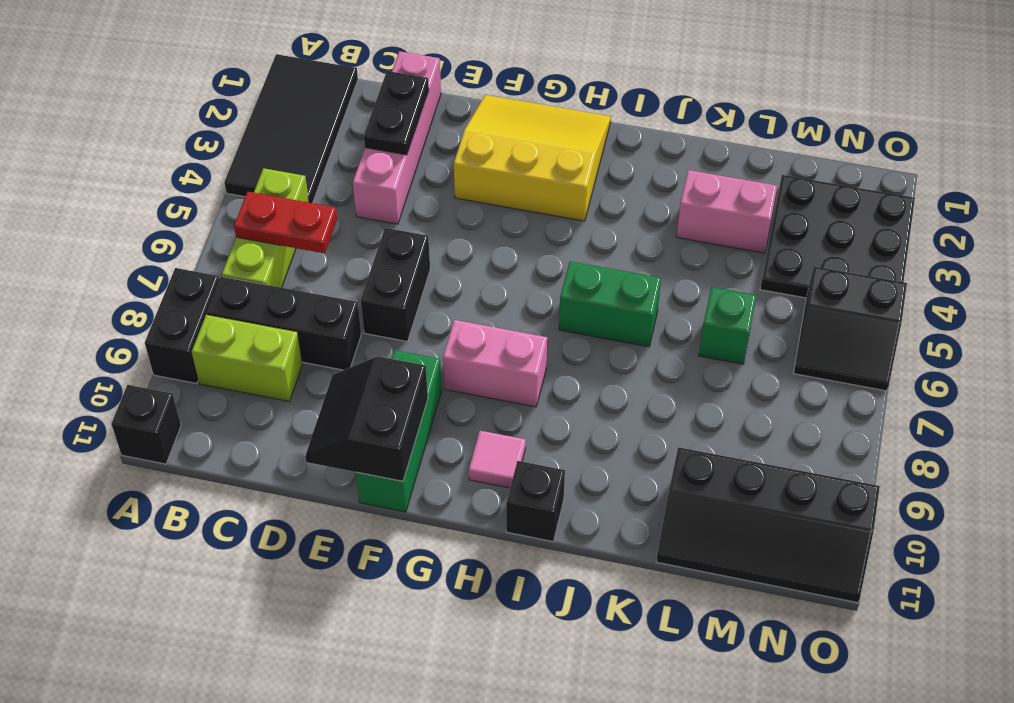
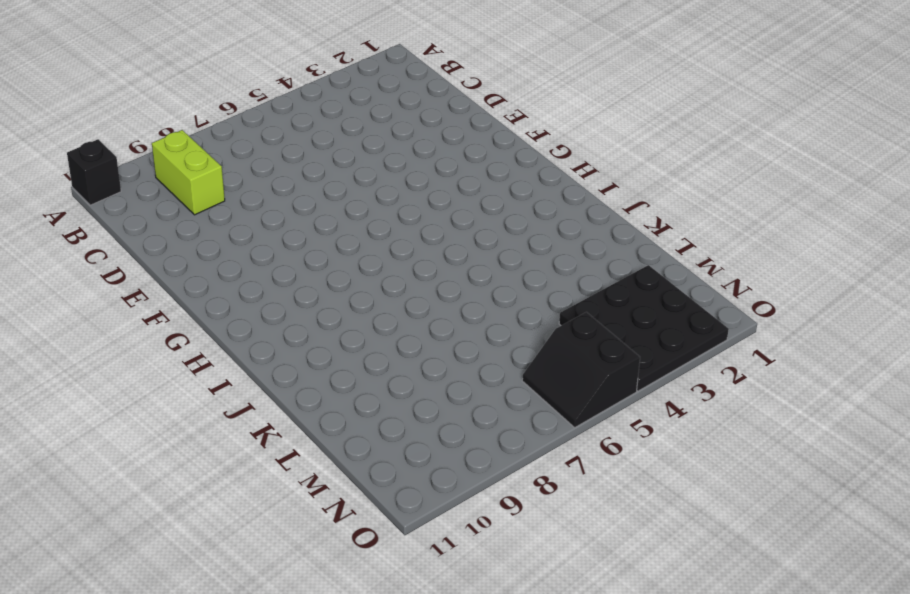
none -> black 2x4 tile [224,54,358,203]
none -> black 1x2 brick [145,268,220,383]
none -> lime 1x3 brick [222,168,309,288]

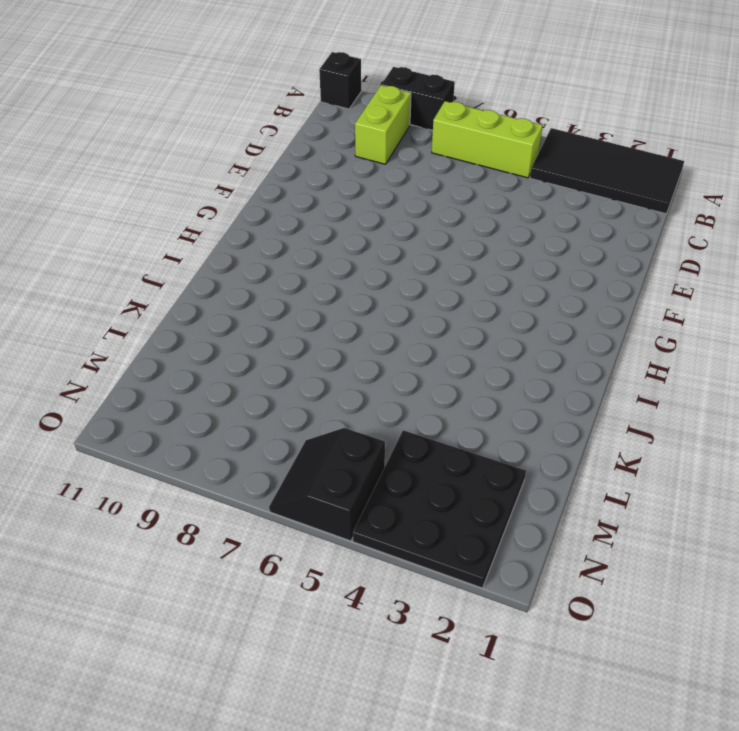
none -> black 1x3 brick [207,276,361,370]
none -> pink 1x4 brick [353,51,441,224]
none -> black 1x2 brick [361,228,430,342]

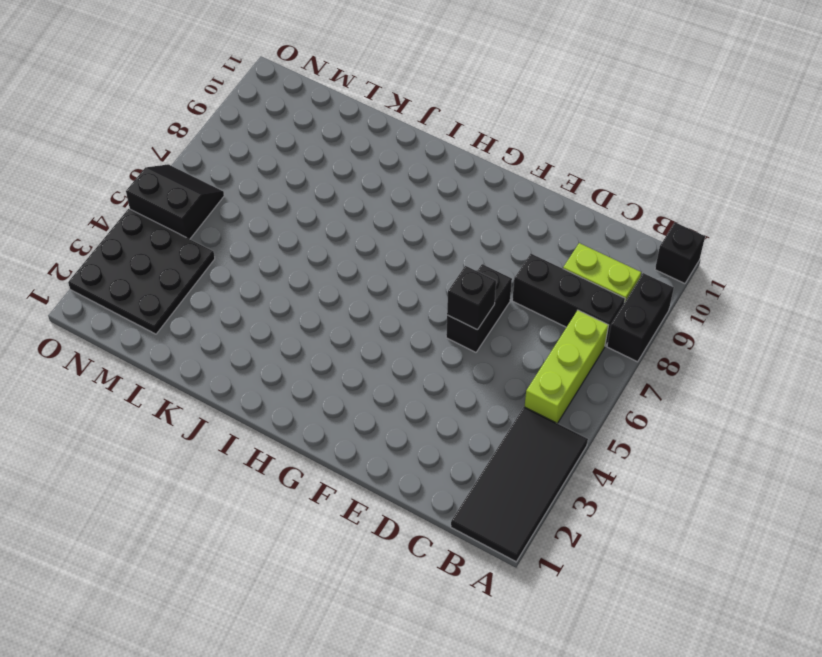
black 1x1 brick [447,266,496,330] -> black 1x1 brick moved to [506,461,565,541]
none -> pink 1x4 brick [353,51,441,224]
none -> yellow 3x3 slope [454,95,611,221]
none -> green 1x3 brick [356,350,442,512]

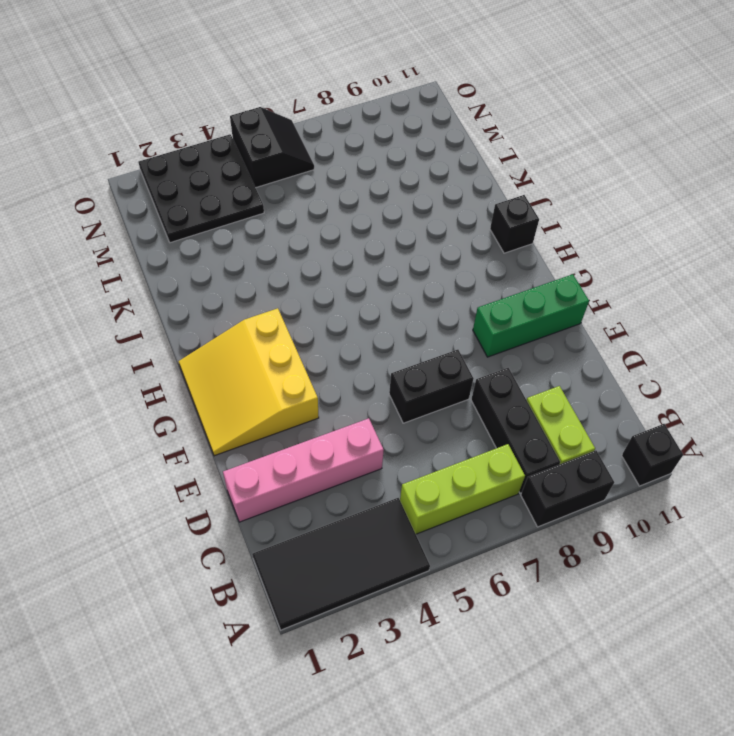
none -> pink 1x2 brick [443,320,547,407]
none -> pink 1x1 tile [469,431,526,488]
none -> green 1x2 brick [559,261,661,347]

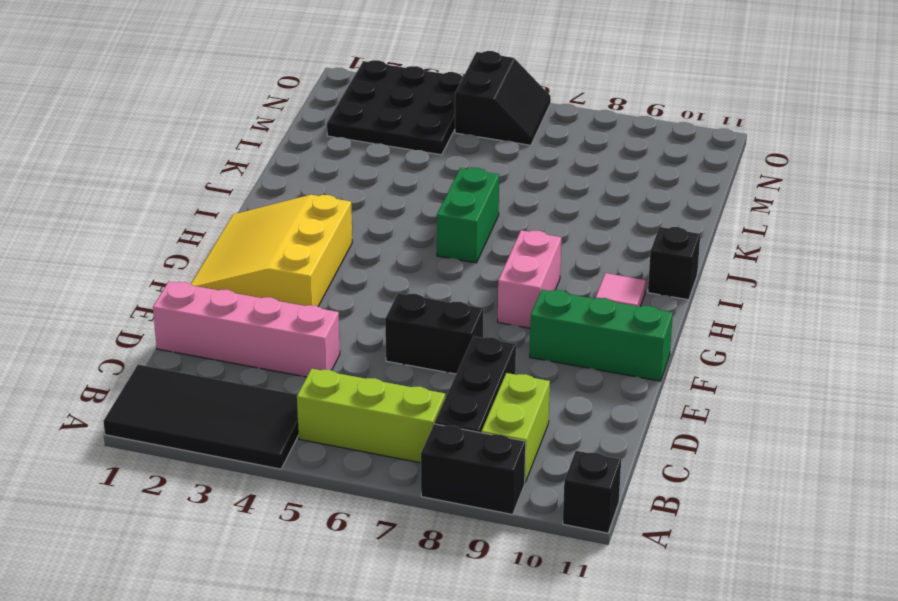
none -> pink 1x2 brick [677,170,777,253]
none -> green 1x1 brick [699,287,757,364]
none -> black 2x4 slope [656,447,880,603]

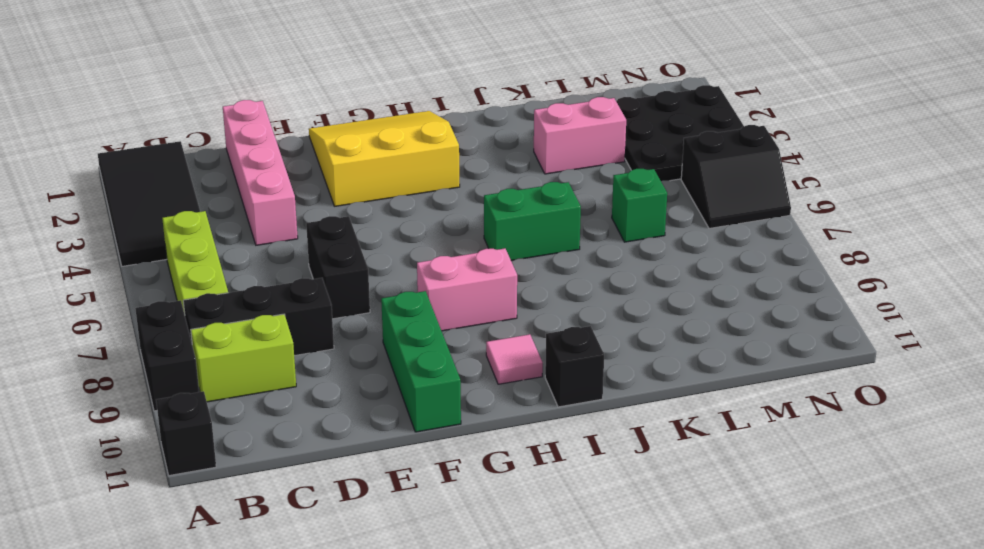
none -> black 2x4 slope [656,447,880,603]
none -> red 1x2 plate [234,192,337,253]
none -> black 1x2 plate [364,71,429,155]

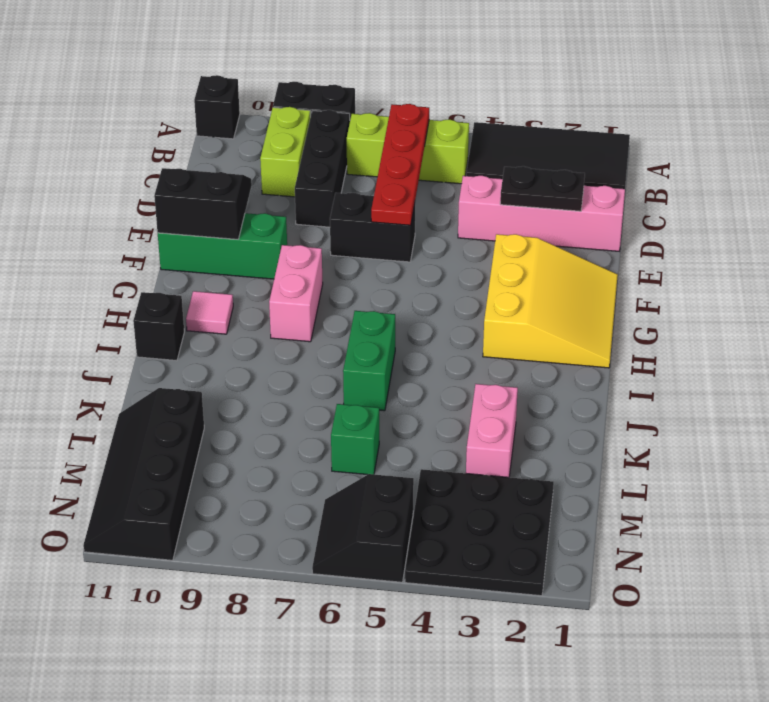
red 1x4 plate [371,104,429,225] -> red 1x2 plate [234,192,337,253]

